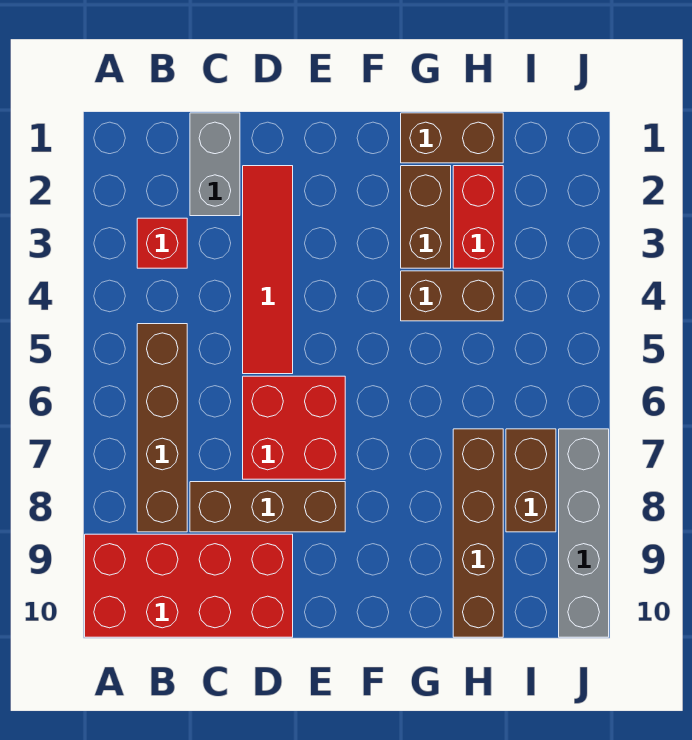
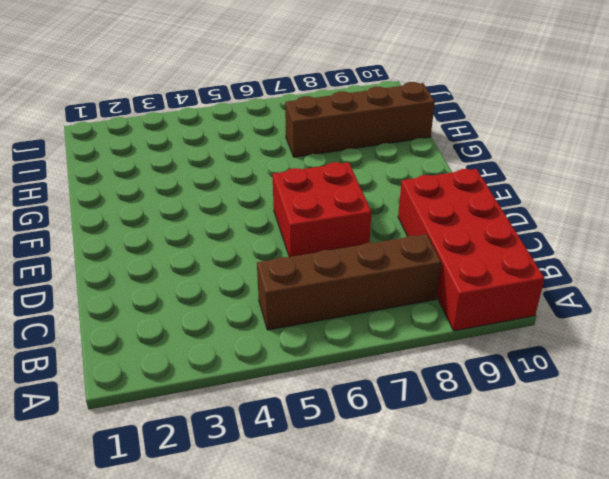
none -> red 1x1 brick [137,218,187,268]
none -> grey 1x2 brick [190,113,240,216]
none -> brown 1x3 brick [190,482,345,532]

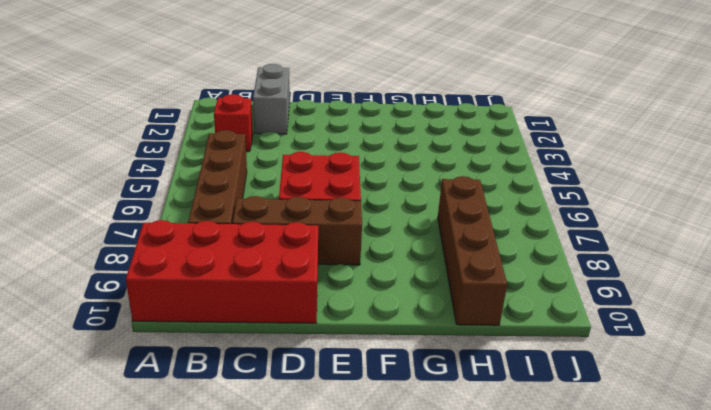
none -> red 1x4 tile [243,166,293,374]
none -> brown 1x2 brick [401,113,503,163]
none -> brown 1x2 brick [401,166,451,268]

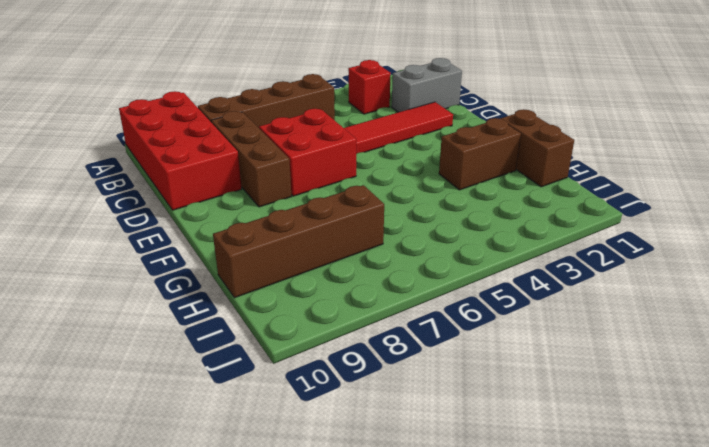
none -> brown 1x2 brick [401,271,503,321]
none -> red 1x2 brick [453,166,503,268]
none -> brown 1x2 brick [506,429,556,532]

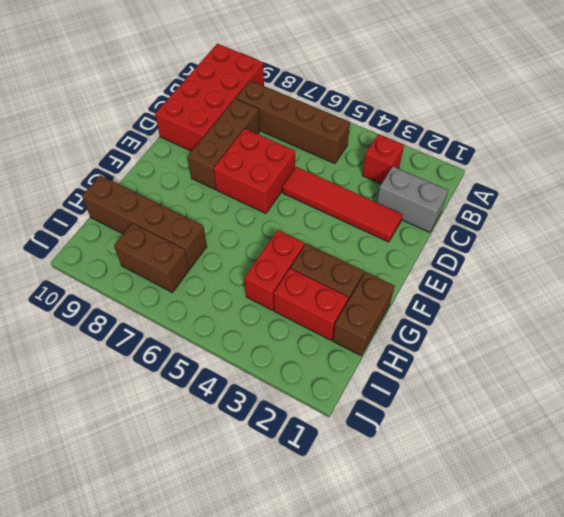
red 1x2 brick [244,230,305,310] -> brown 1x2 brick [401,271,503,321]
none -> grey 1x4 brick [559,429,609,637]

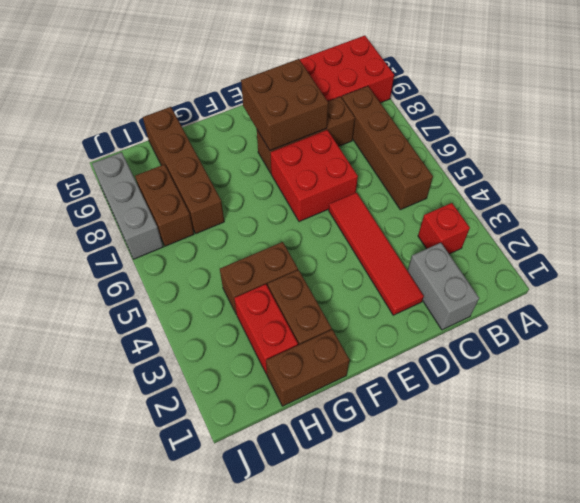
brown 2x2 brick [241,59,328,151] -> none
grey 1x3 brick [92,152,163,259] -> grey 1x4 brick [559,429,609,637]

